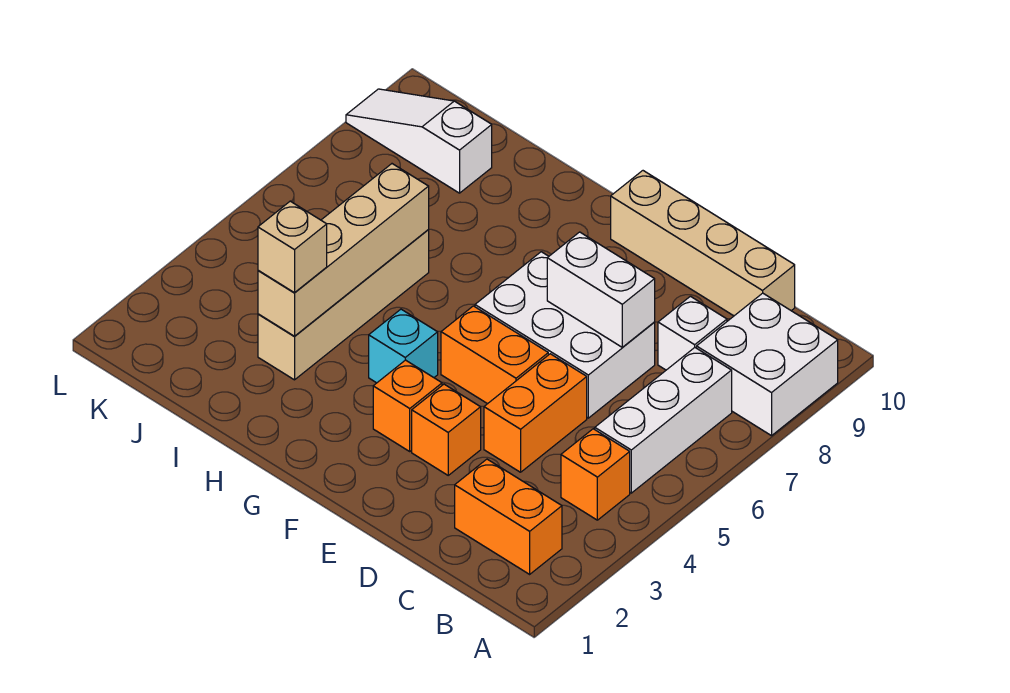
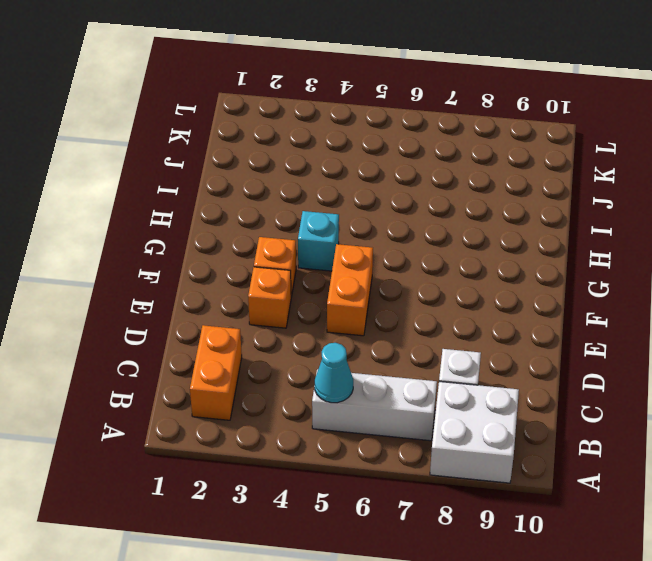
cyan 1x1 cone [315,343,353,403] -> none
none -> orange 1x1 brick [561,429,630,520]
none -> tan 1x4 brick [611,171,795,316]
none -> orange 1x2 brick [484,354,587,472]

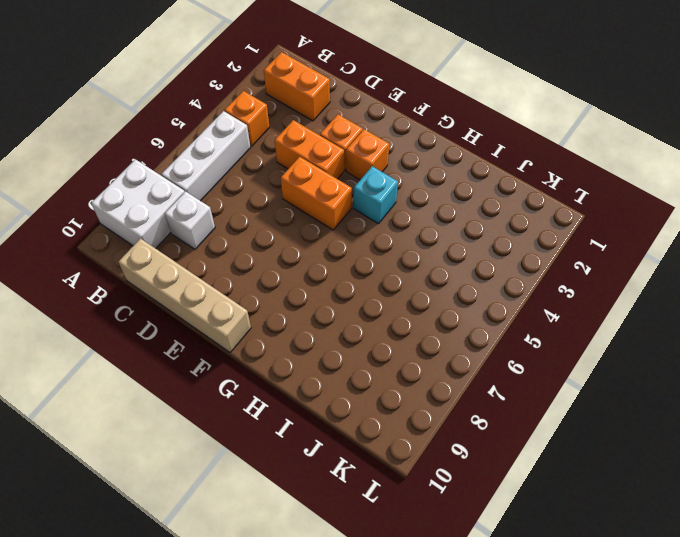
orange 1x2 brick [275,120,344,179] -> orange 1x2 brick turned to [484,354,587,472]
none -> white 2x3 brick [475,252,655,418]
none -> tan 1x4 brick [258,230,429,380]
none -> white 1x3 slope [346,89,492,193]

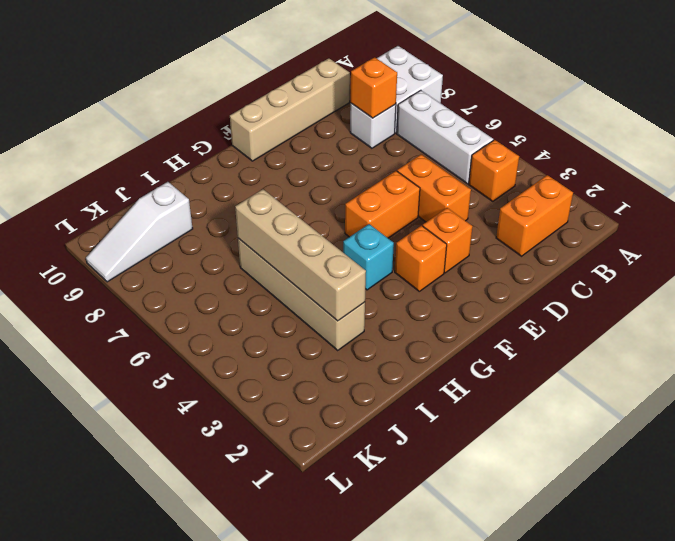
orange 1x1 brick [351,57,397,118] -> none
none -> white 2x3 brick [475,252,655,418]
none -> white 1x2 brick [547,232,655,347]
none -> tan 1x1 brick [258,201,327,293]

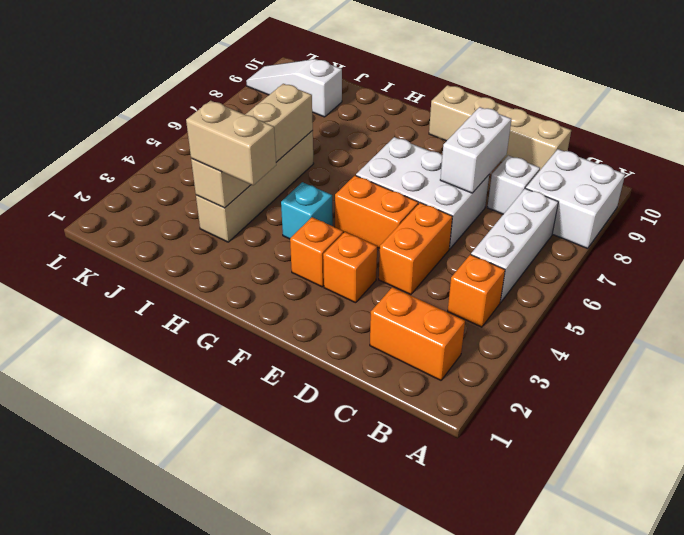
white 1x2 brick [440,107,512,193] -> white 1x2 brick turned to [547,232,655,347]
tan 1x2 brick [186,101,276,185] -> tan 1x1 brick [258,201,327,293]

